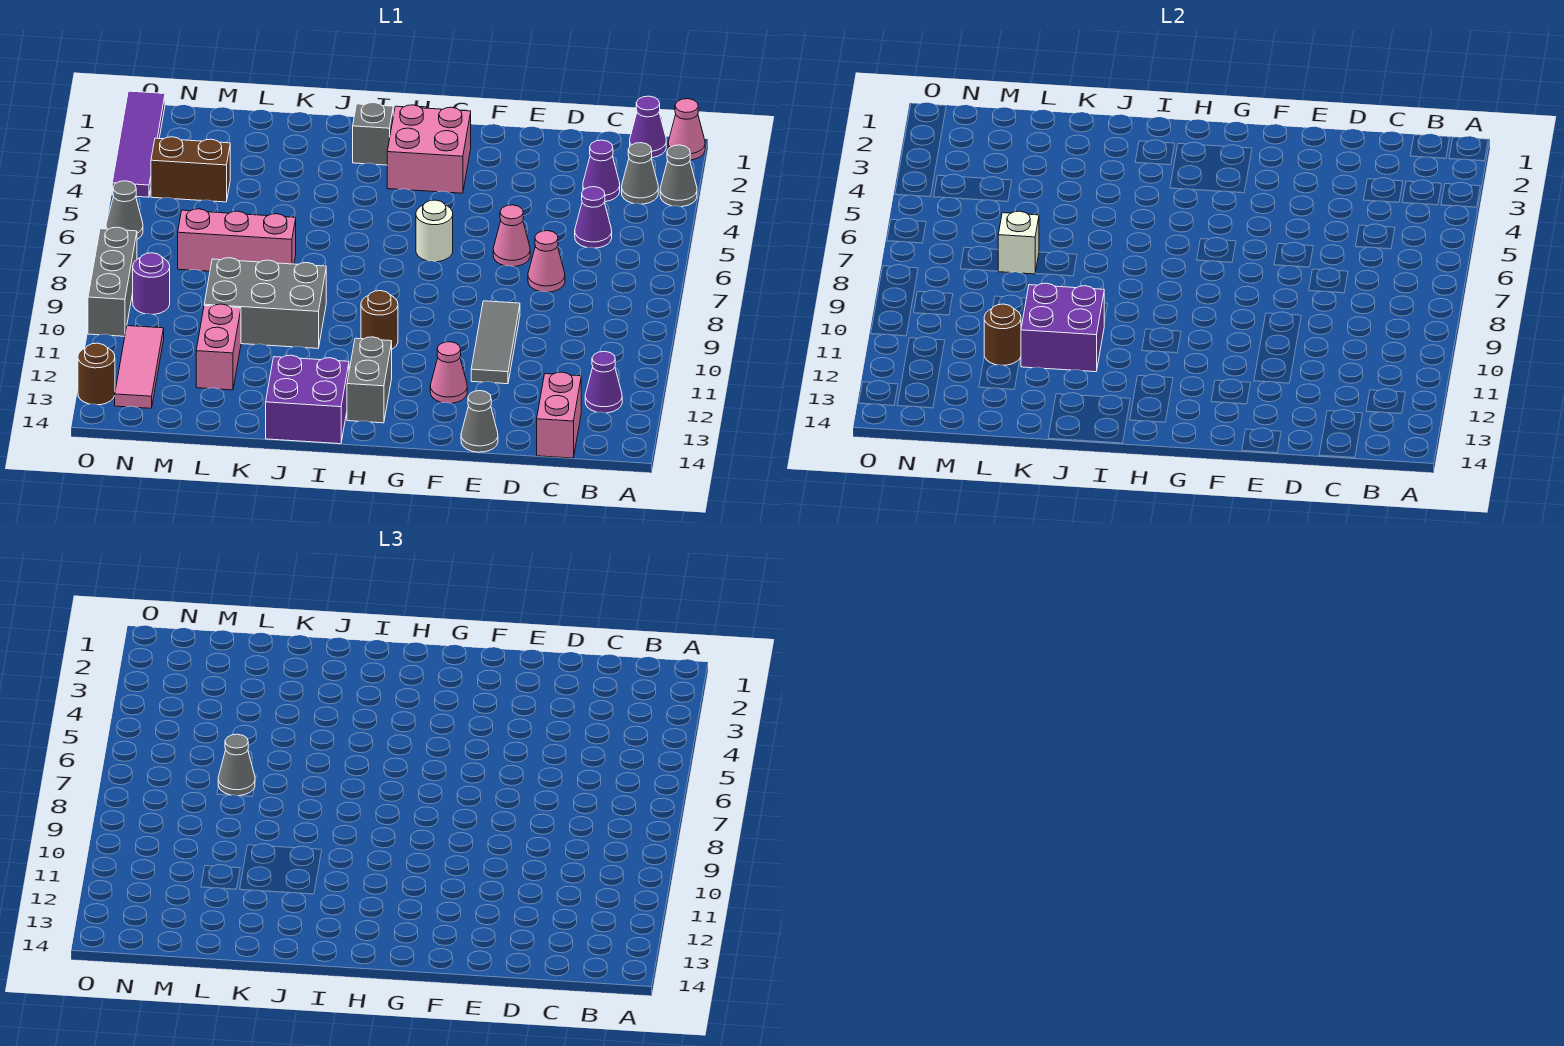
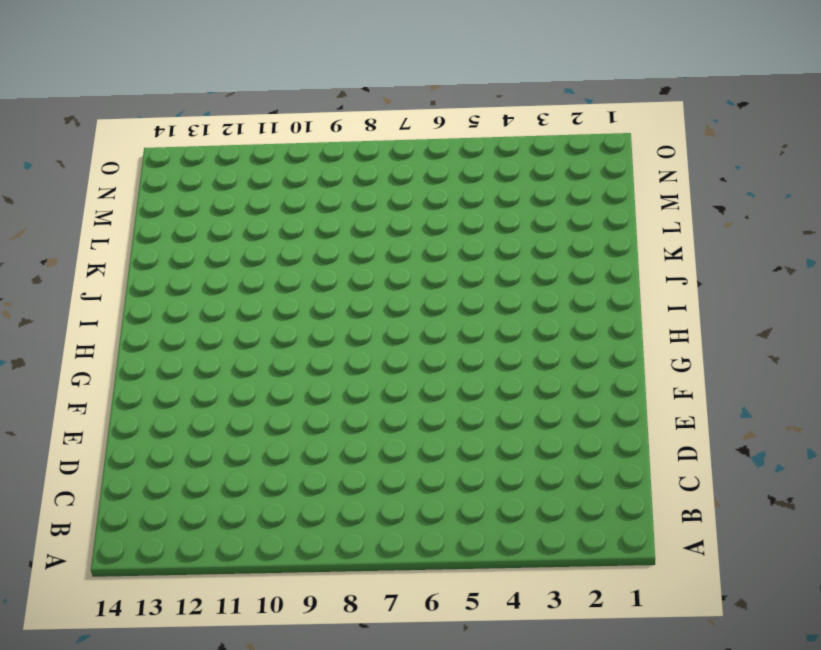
none -> pink 1x1 cone [668,99,705,160]
none -> grey 1x1 cone [660,145,697,207]
none -> purple 1x1 cone [630,96,666,158]
none -> grey 1x1 cone [622,143,658,204]

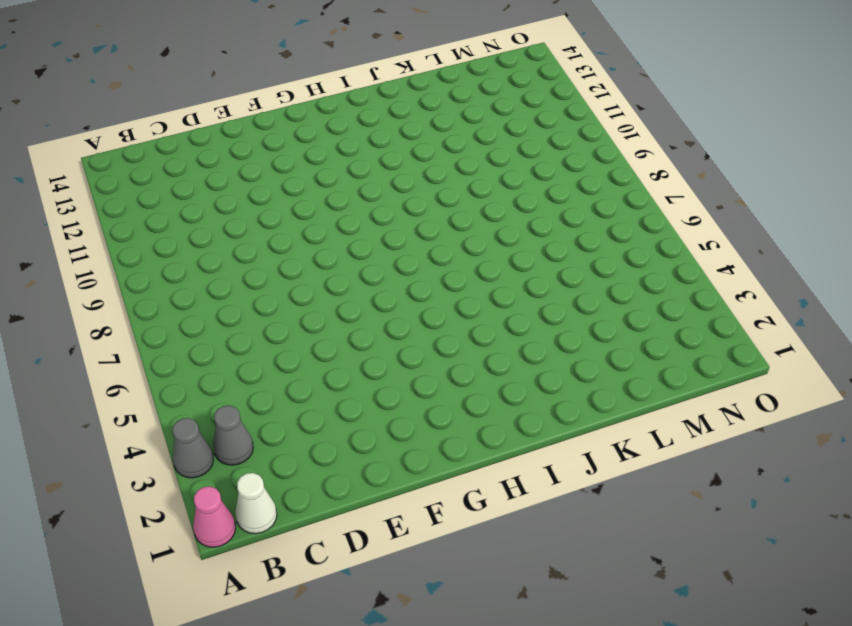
white 1x1 cone [235,473,277,534] -> purple 1x1 cone [630,96,666,158]
none -> purple 1x1 cone [585,351,622,413]
none -> purple 1x1 cone [583,140,620,202]
none -> purple 1x1 cone [575,187,612,248]
none -> pink 1x2 brick [537,372,581,458]

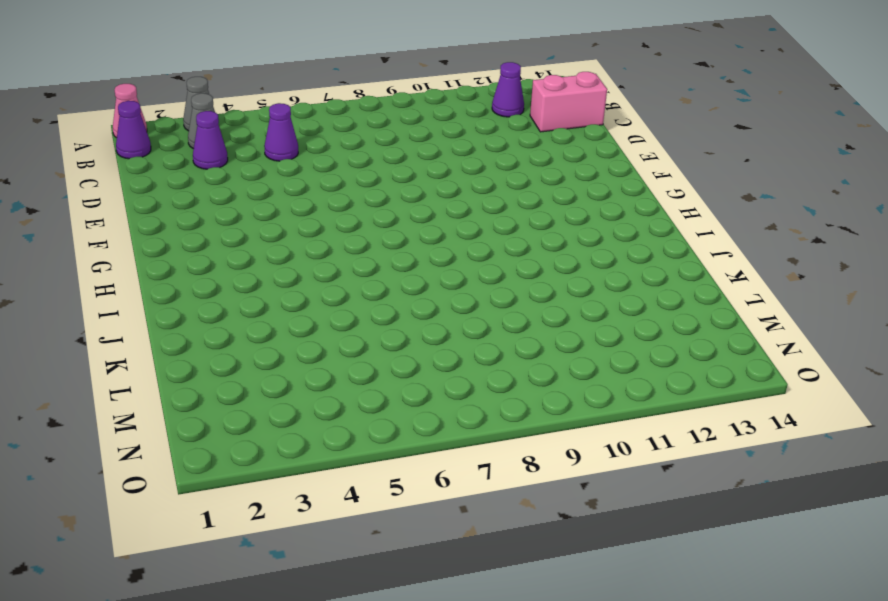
none -> pink 1x1 cone [528,231,565,292]
none -> pink 1x1 cone [493,205,530,267]
none -> grey 1x3 tile [471,301,520,384]
none -> grey 1x1 cone [461,391,498,452]

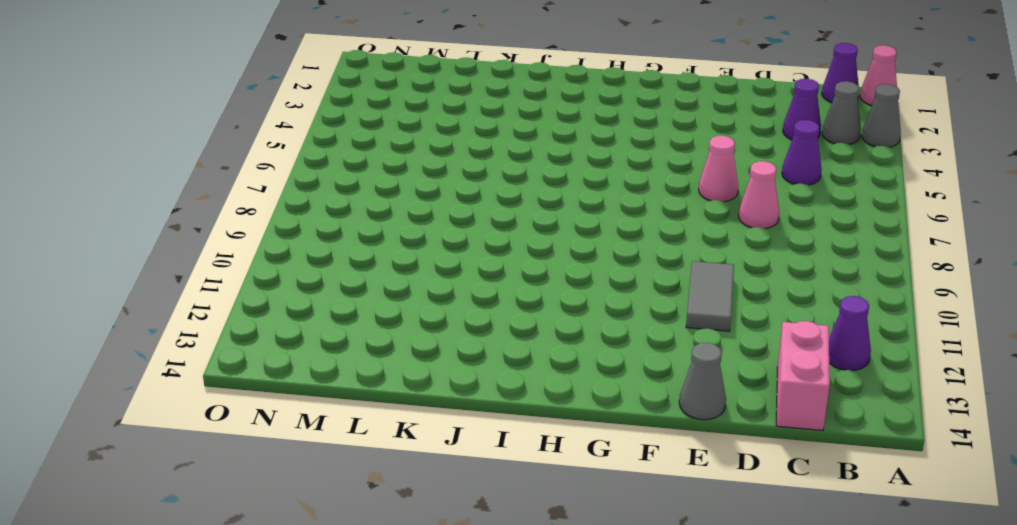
grey 1x2 tile [686,261,734,331] -> grey 1x3 tile [471,301,520,384]
none -> pink 1x1 cone [430,342,467,403]
none -> pink 2x2 brick [387,105,471,193]
none -> white 1x1 round brick [416,200,453,262]
none -> brown 1x1 round brick [361,291,398,349]

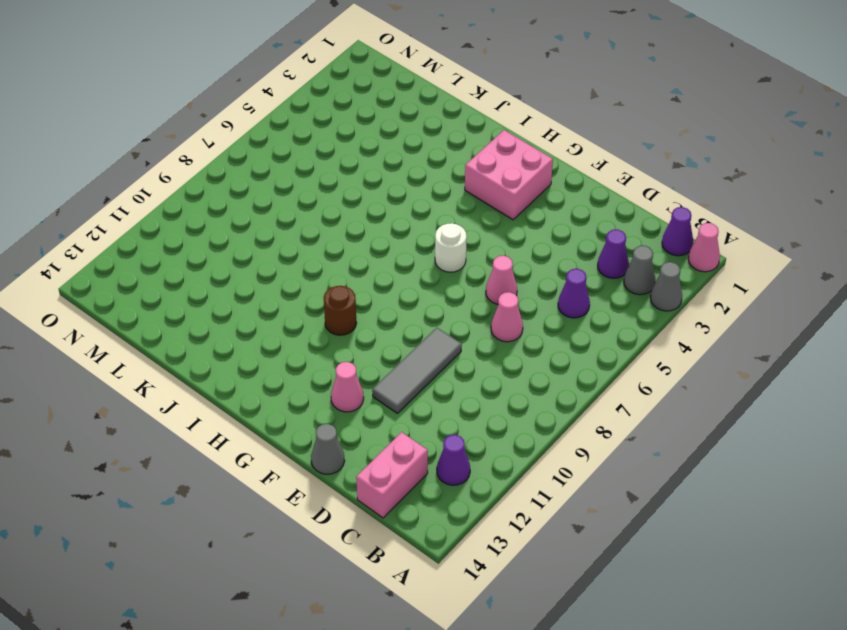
none -> grey 1x2 brick [347,337,392,423]
none -> grey 1x1 brick [353,103,393,165]
none -> purple 2x2 brick [266,355,349,444]
none -> grey 2x3 brick [204,258,326,348]

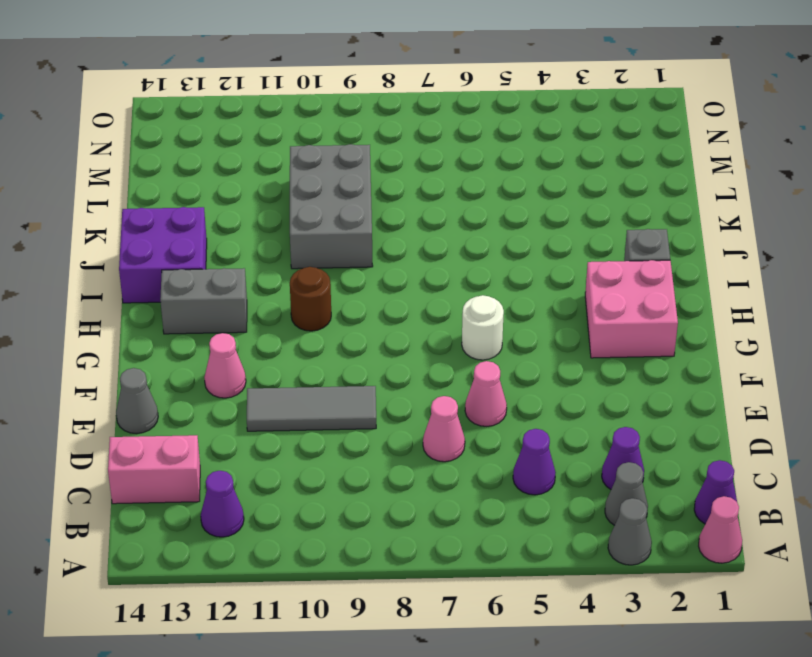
none -> pink 1x3 brick [178,209,296,271]
none -> pink 1x2 brick [196,304,241,390]
none -> brown 1x2 brick [151,137,230,202]
none -> purple 1x1 round brick [133,253,170,314]

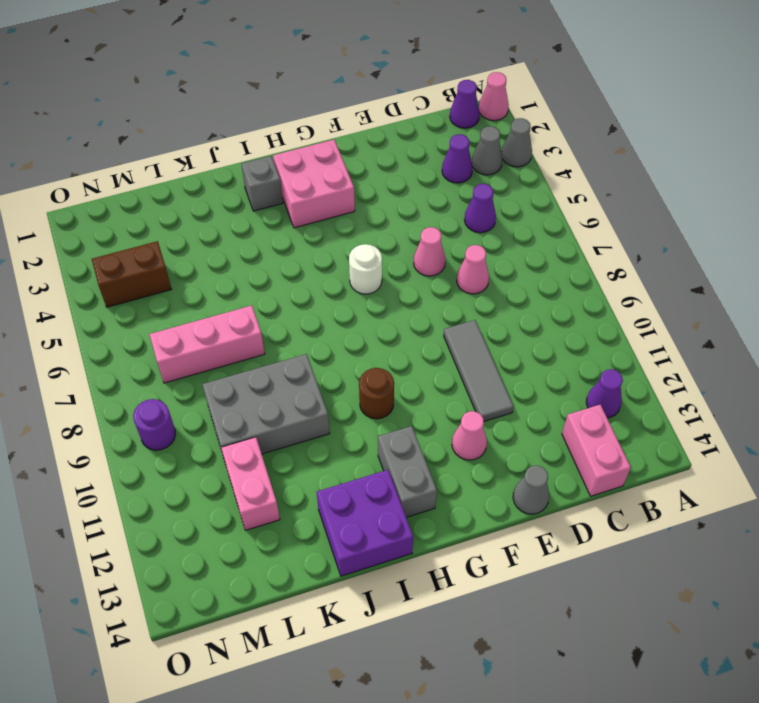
none -> pink 1x3 tile [115,326,164,408]
none -> purple 1x4 tile [112,91,165,197]
none -> grey 1x1 cone [106,181,143,239]
none -> grey 1x3 brick [88,227,137,336]

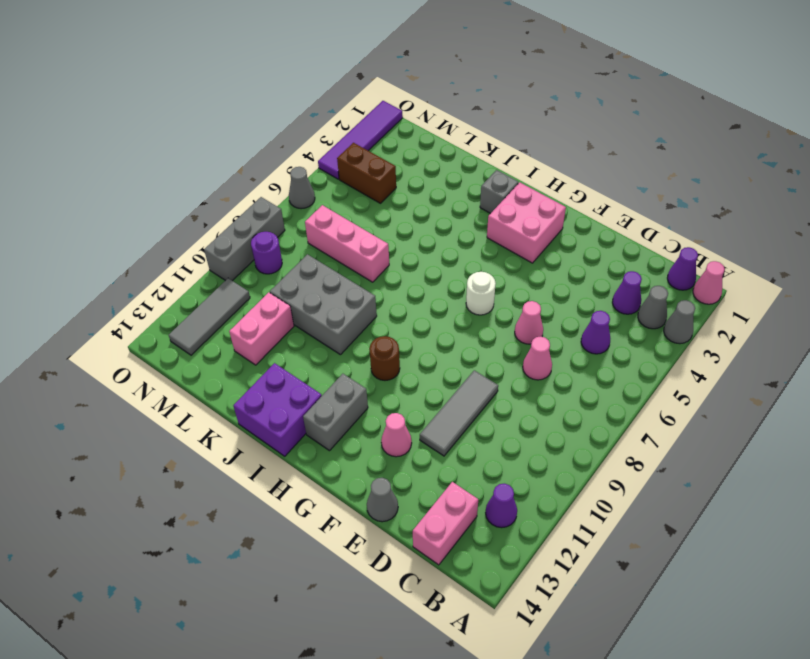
grey 1x3 tile [169,278,250,355] -> pink 1x3 tile [115,326,164,408]
none -> brown 1x1 round brick [78,343,115,405]
none -> purple 2x2 brick [1021,283,1104,372]
none -> white 1x1 brick [998,211,1039,274]
none -> brown 1x1 round brick [984,304,1021,365]

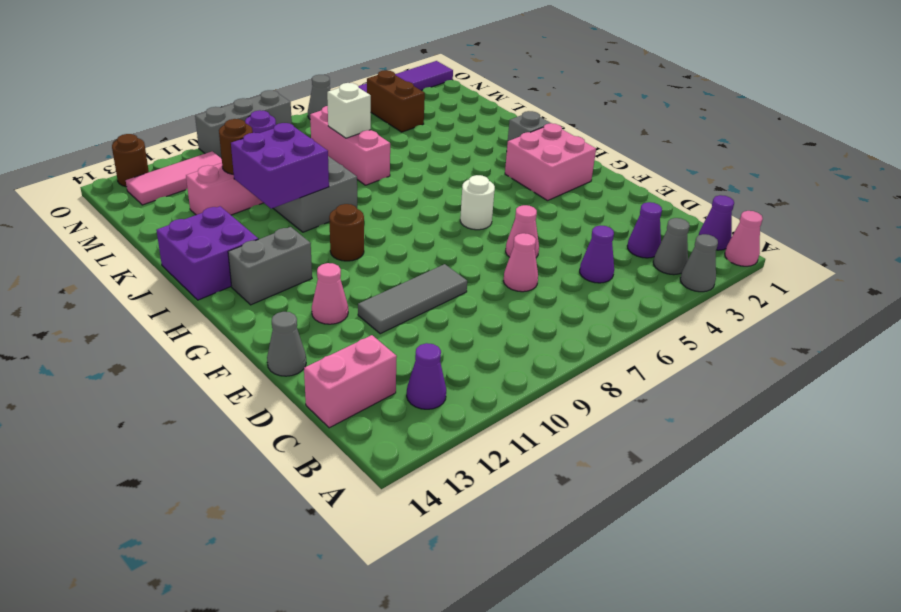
none -> grey 1x1 cone [218,734,255,796]

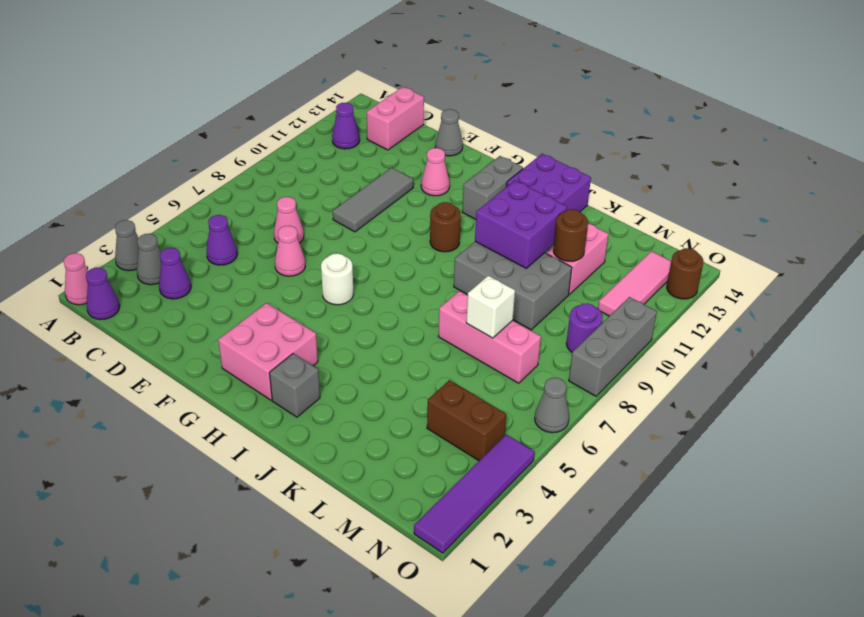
none -> grey 1x1 cone [218,734,255,796]

